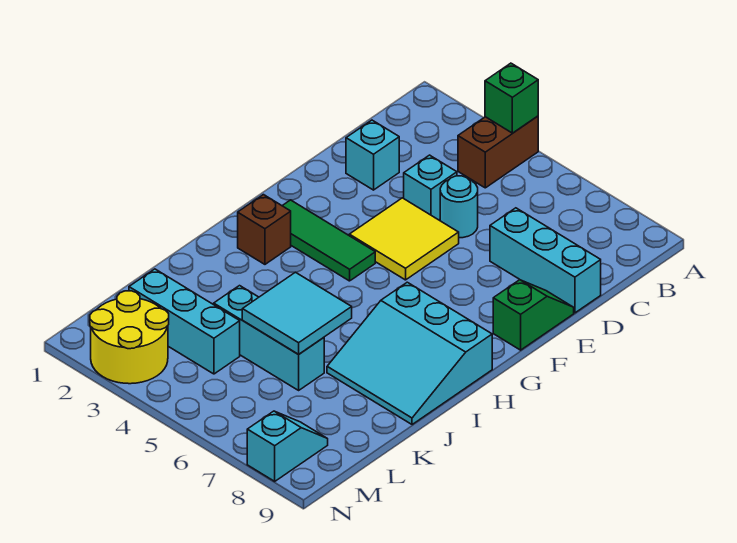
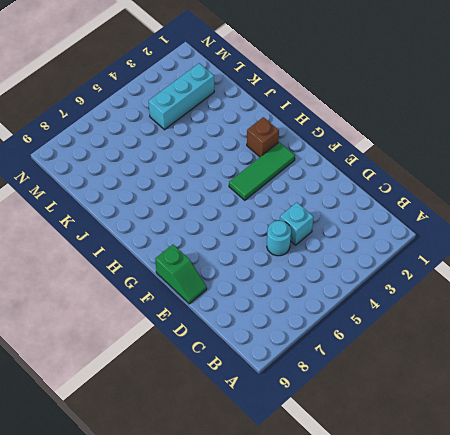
none -> brown 1x2 brick [458,116,538,188]
none -> cyan 1x1 brick [346,120,399,190]
none -> cyan 1x3 brick [490,208,601,313]

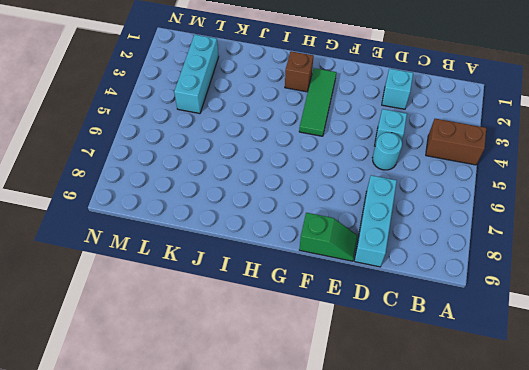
none -> yellow 2x2 tile [349,198,459,280]
none -> cyan 3x3 slope [327,282,492,425]
none -> cyan 1x3 brick [214,286,324,390]

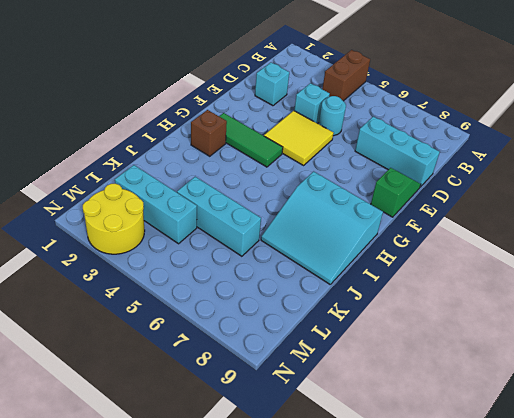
none -> cyan 1x2 slope [247,411,328,481]
none -> green 1x1 brick [485,63,538,133]
none -> cyan 2x2 tile [242,272,352,354]

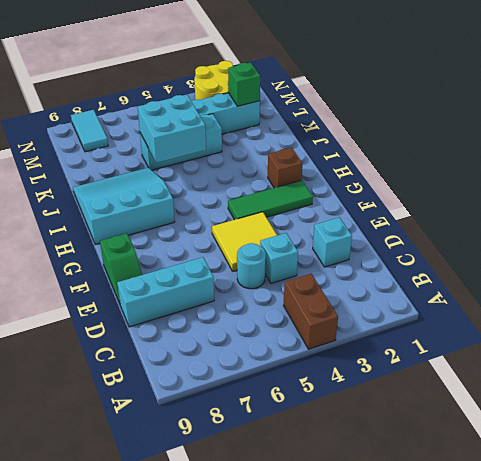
cyan 2x2 brick [137,95,206,163] -> cyan 2x2 tile [242,272,352,354]
green 1x1 brick [228,63,260,106] -> green 1x1 brick moved to [485,63,538,133]
cyan 1x2 tile [71,110,108,152] -> cyan 1x2 slope [247,411,328,481]

